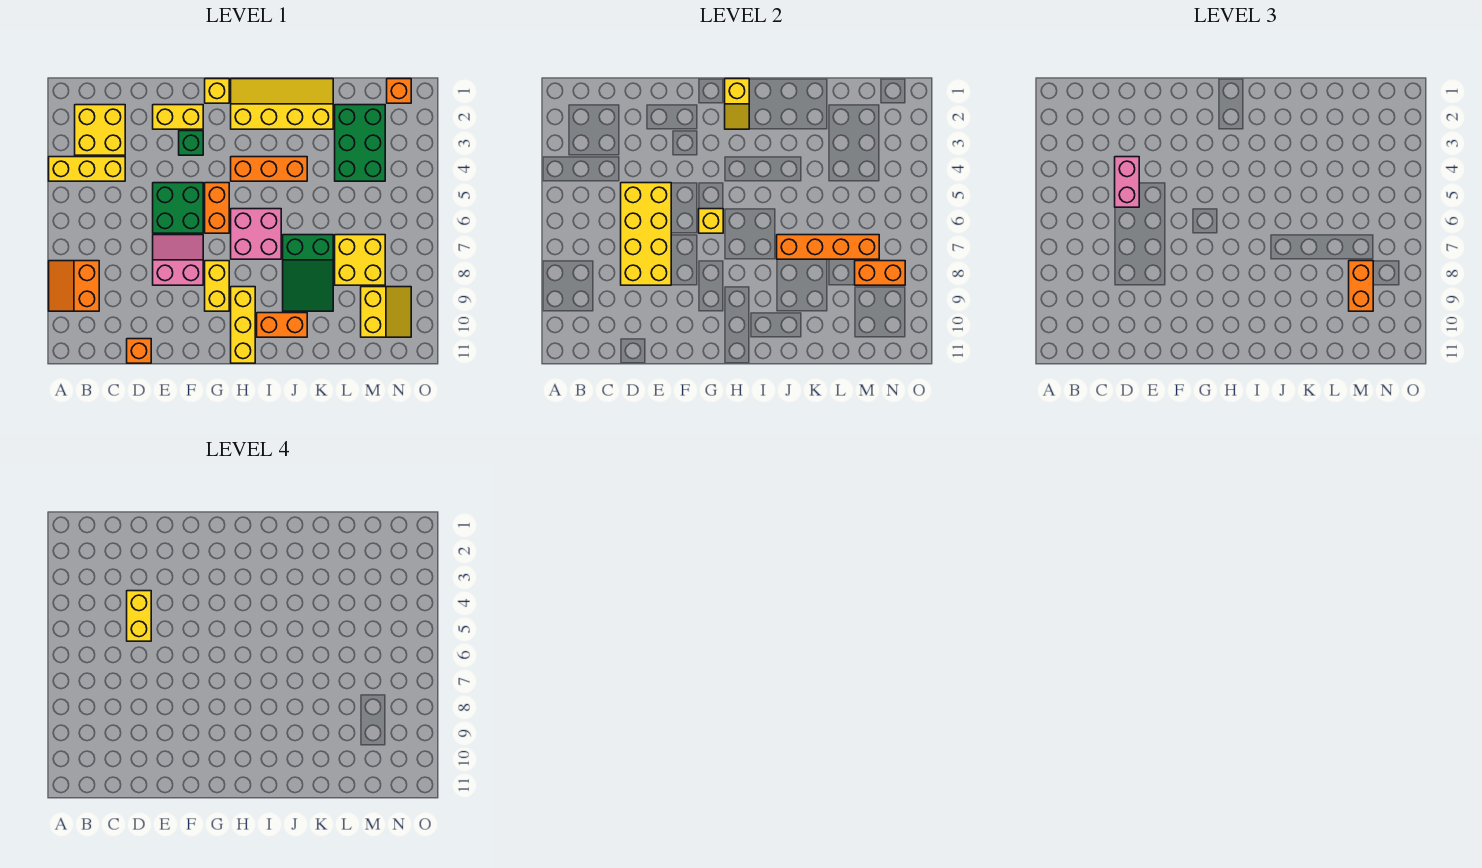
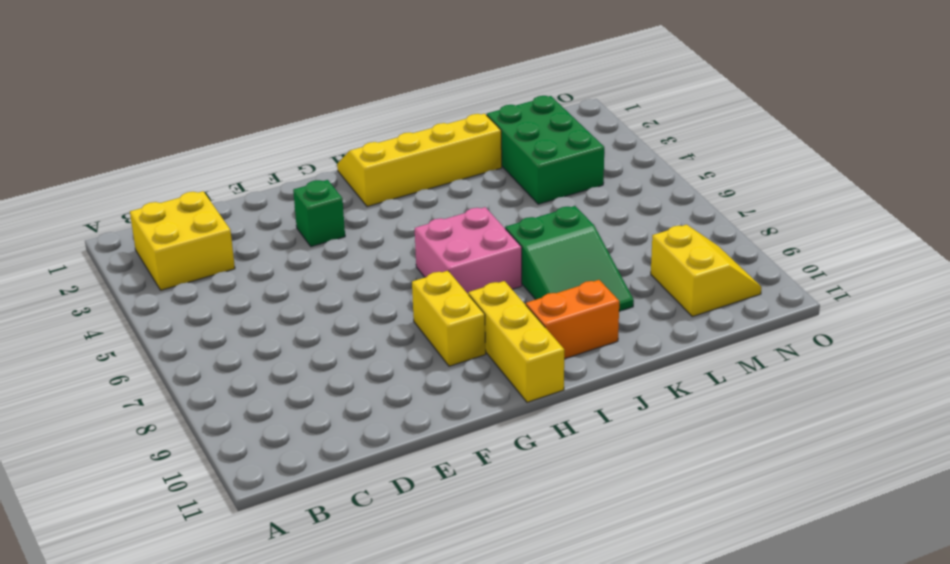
none -> yellow 1x3 brick [49,157,125,181]
none -> orange 2x2 slope [49,261,99,311]
none -> orange 1x1 brick [127,339,151,363]

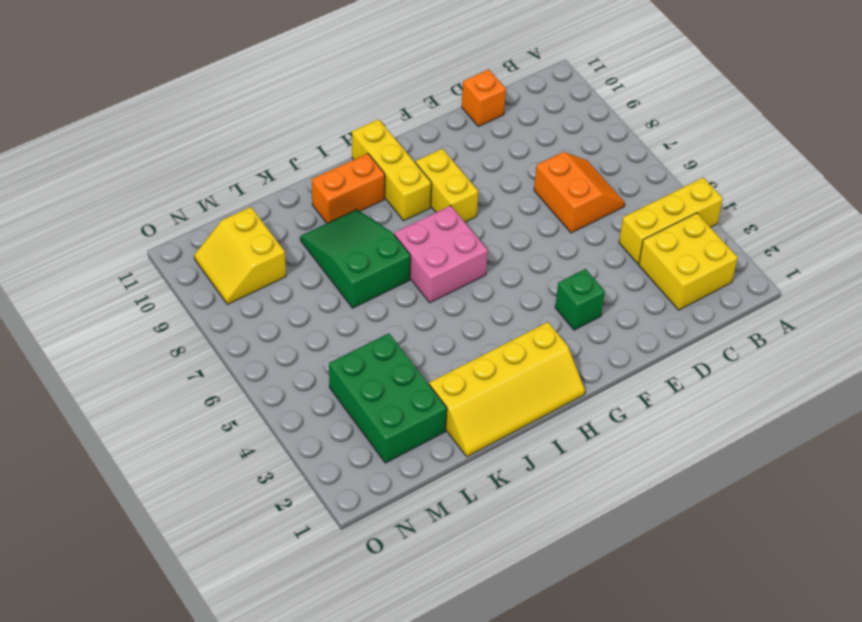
orange 2x2 slope [534,152,625,233] -> orange 2x2 slope moved to [49,261,99,311]
none -> yellow 1x2 brick [153,105,203,129]
none -> green 2x2 brick [153,183,203,233]
none -> pink 2x2 slope [153,235,203,285]

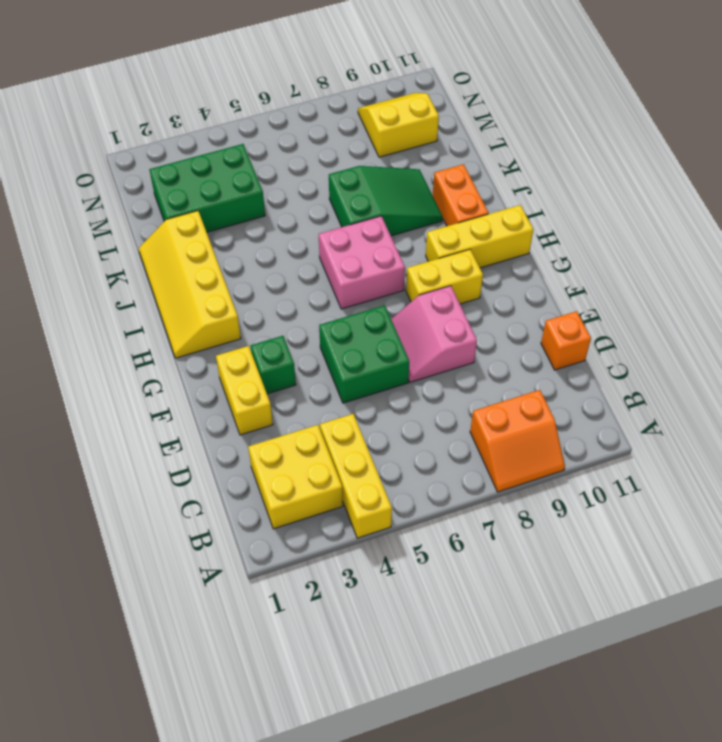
none -> yellow 1x1 brick [205,79,229,103]
none -> orange 1x2 brick [205,183,229,233]
none -> orange 1x3 brick [231,157,307,181]

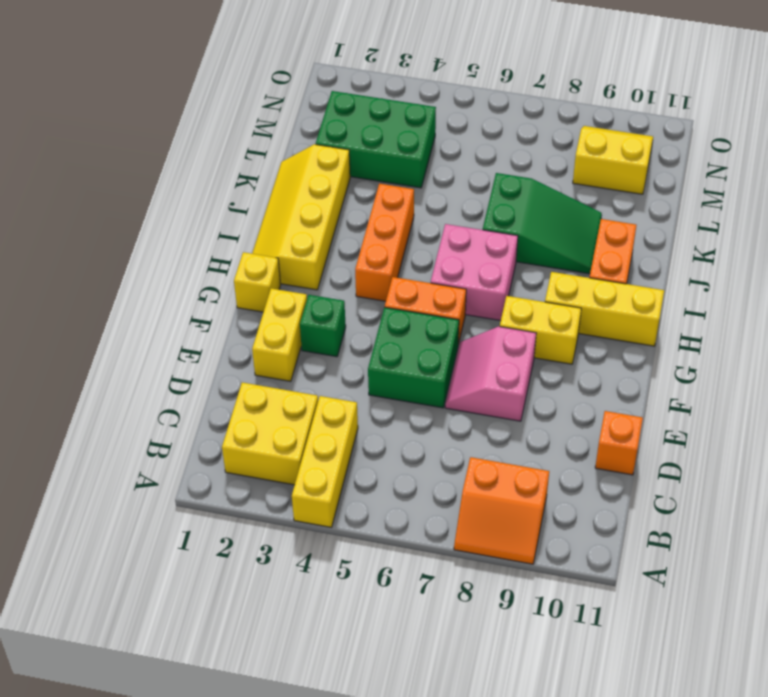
none -> yellow 2x2 brick [335,235,385,285]
none -> orange 1x1 brick [387,79,411,103]
none -> yellow 2x4 brick [621,183,671,285]

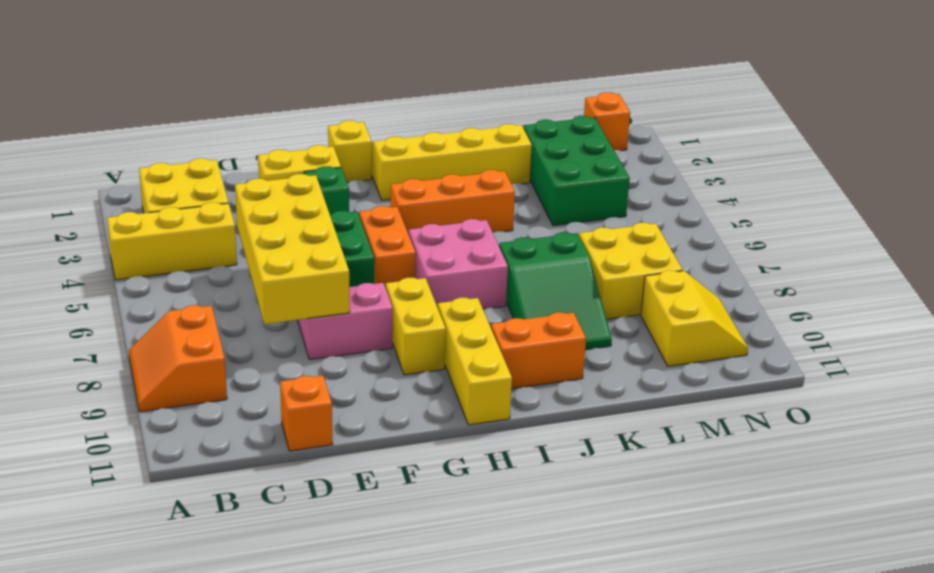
none -> yellow 1x1 brick [699,209,723,233]
none -> yellow 1x2 slope [725,79,749,129]
none -> orange 1x4 brick [777,235,879,259]

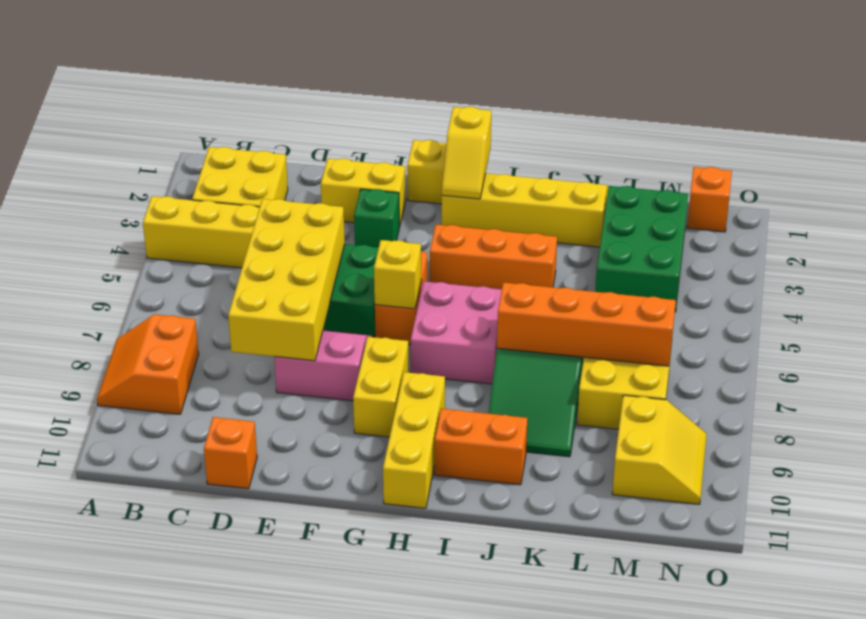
none -> orange 1x2 brick [855,261,905,285]
none -> pink 1x2 brick [1115,157,1139,207]
none -> orange 1x2 brick [1349,261,1373,311]

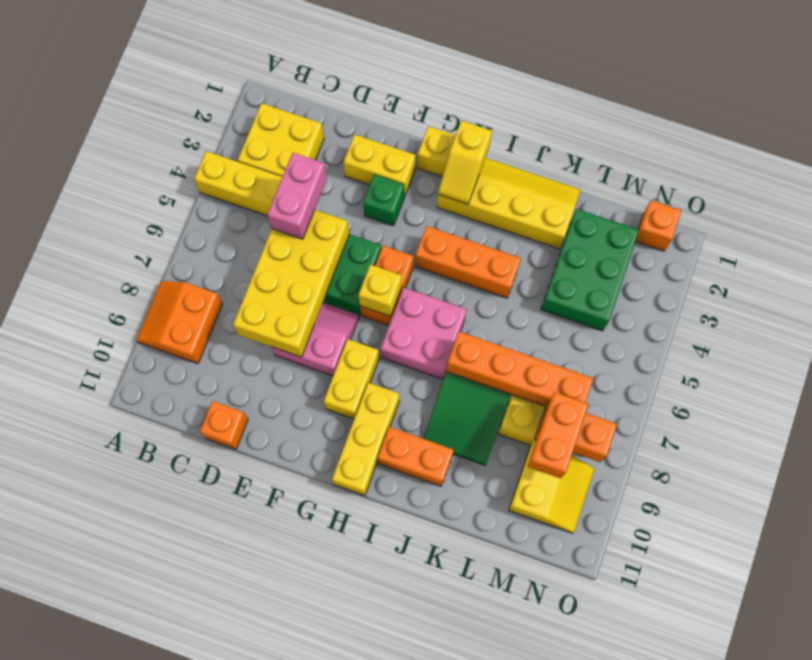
none -> yellow 1x2 brick [127,591,151,641]

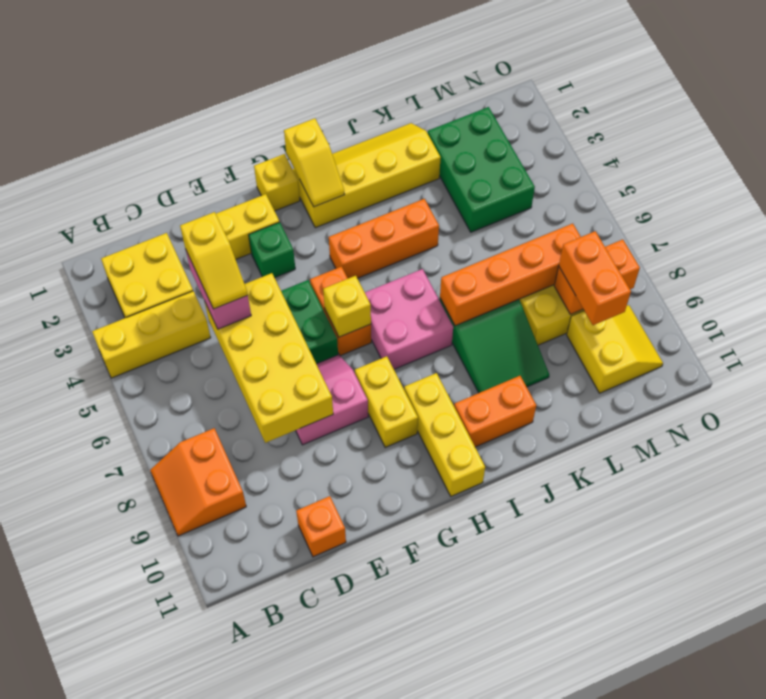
yellow 1x2 slope [180,212,248,309] -> yellow 1x2 brick [127,591,151,641]
none -> orange 1x1 brick [387,79,411,103]

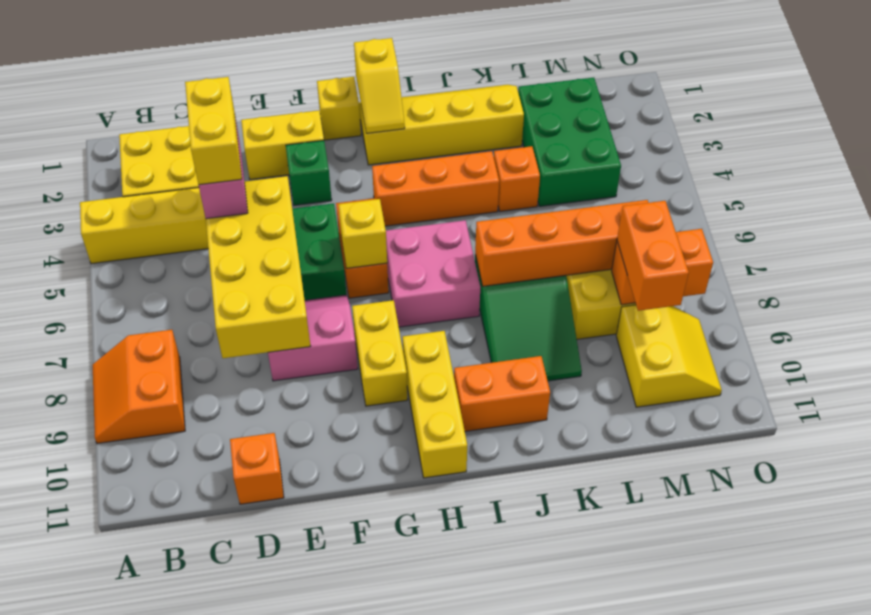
orange 1x1 brick [494,146,540,211] -> orange 1x1 brick moved to [387,79,411,103]

